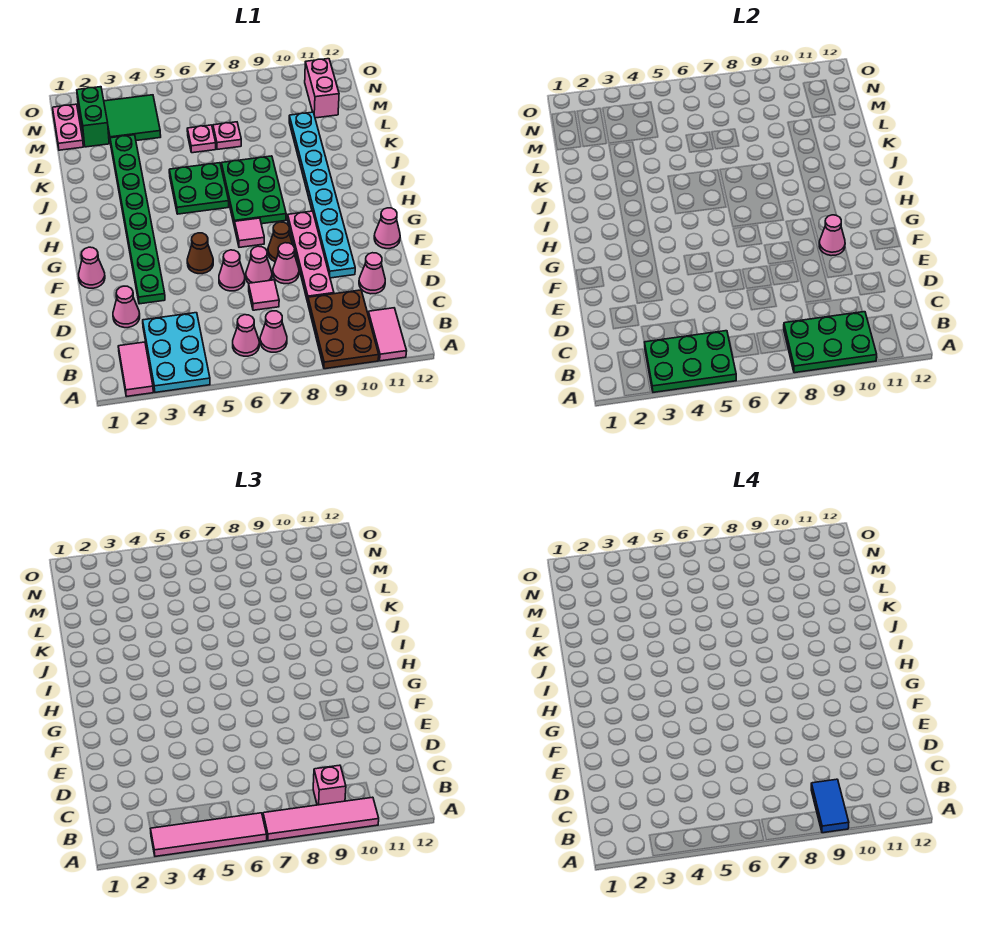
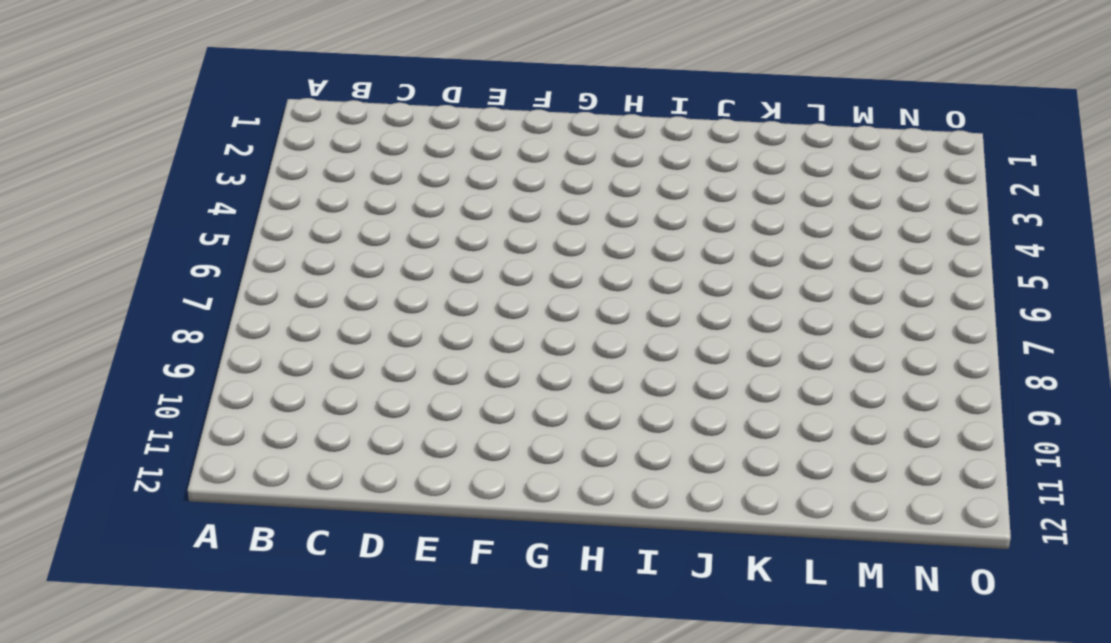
none -> pink 1x2 tile [118,342,153,396]
none -> cyan 2x3 plate [143,313,210,392]
none -> brown 2x3 plate [308,290,379,369]
none -> pink 1x2 tile [368,308,407,361]

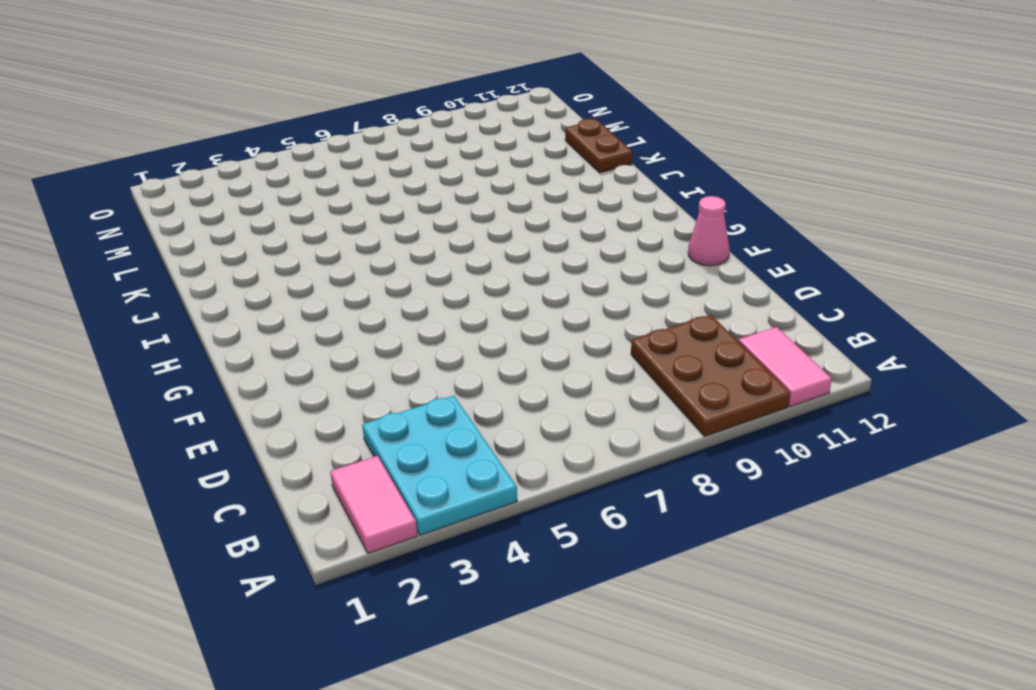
brown 1x2 plate [565,119,632,173] -> none
none -> pink 1x1 cone [233,315,259,356]
none -> pink 1x1 cone [260,311,287,352]
none -> pink 1x1 cone [113,286,140,328]
none -> pink 1x1 tile [249,280,279,310]

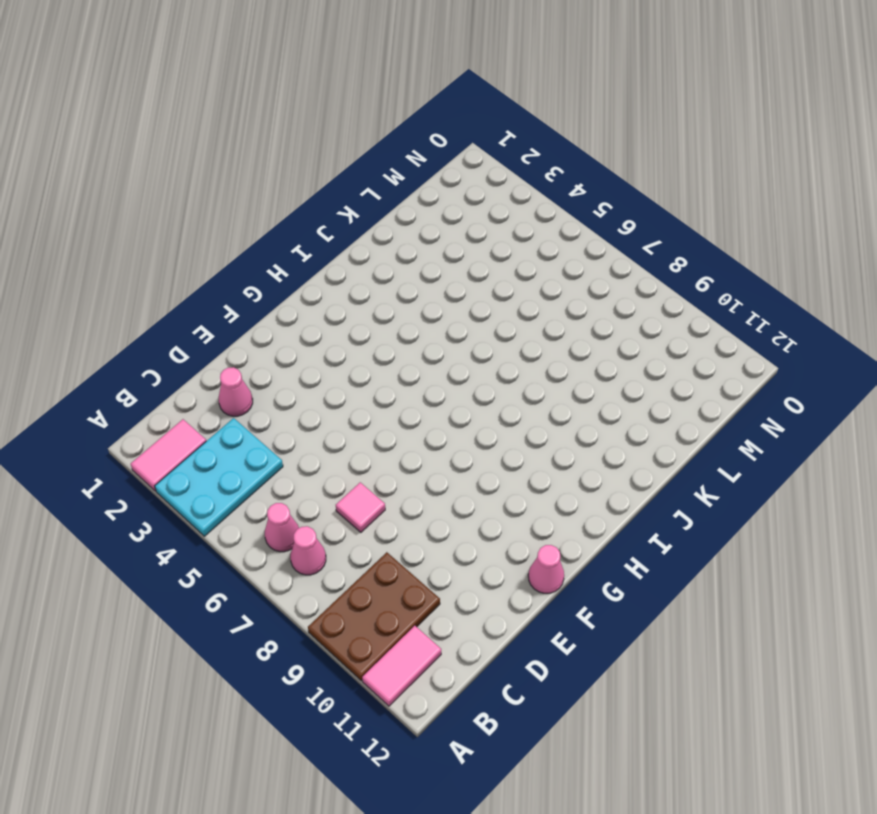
none -> pink 1x4 plate [288,211,334,302]
none -> pink 1x1 cone [359,253,385,294]
none -> green 1x8 plate [110,135,165,304]
none -> pink 1x1 cone [219,250,245,291]

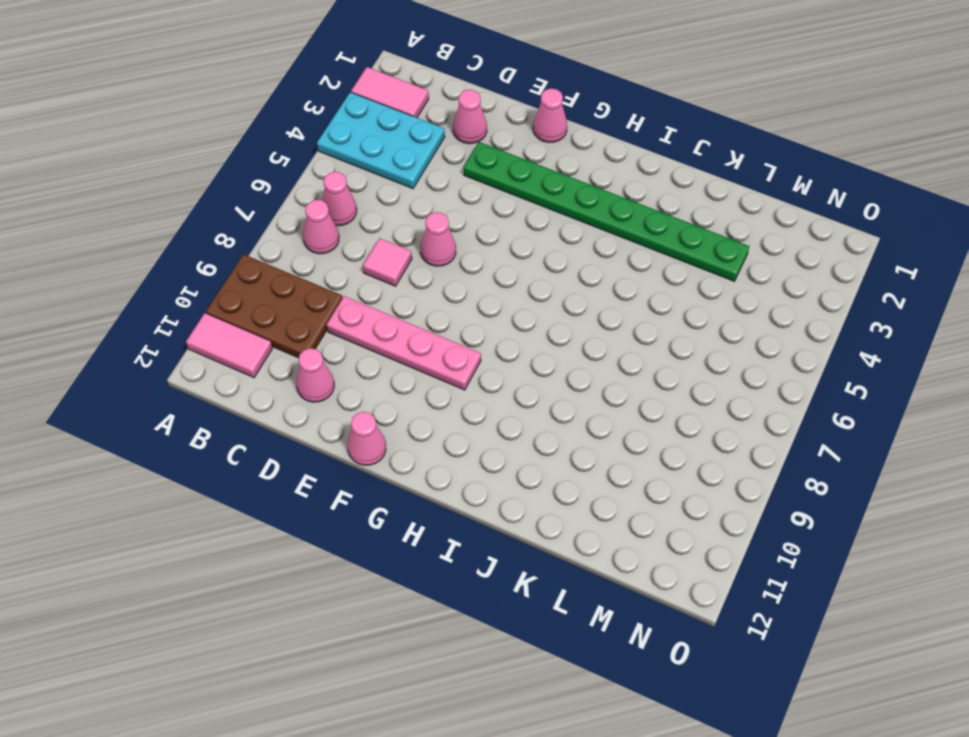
none -> pink 1x1 cone [246,246,272,283]
none -> pink 1x1 cone [273,243,299,284]
none -> cyan 1x8 plate [289,112,355,278]
none -> brown 1x1 cone [187,233,213,274]

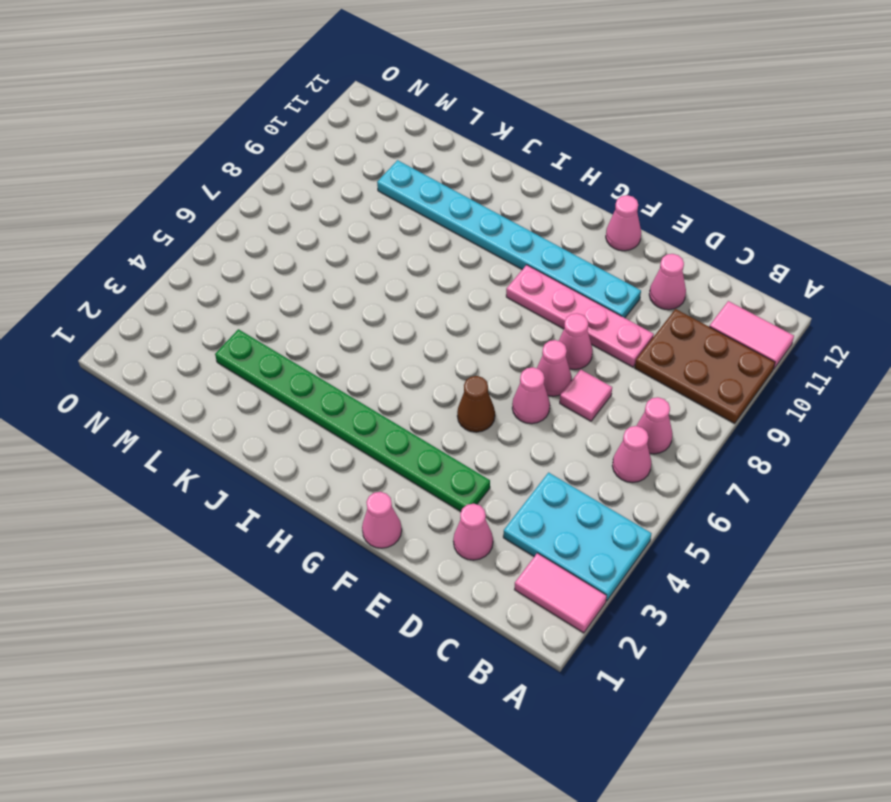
none -> brown 1x1 cone [268,222,293,262]
none -> pink 1x1 tile [235,218,264,247]
none -> green 2x3 plate [221,156,286,227]
none -> green 2x2 plate [169,163,229,214]

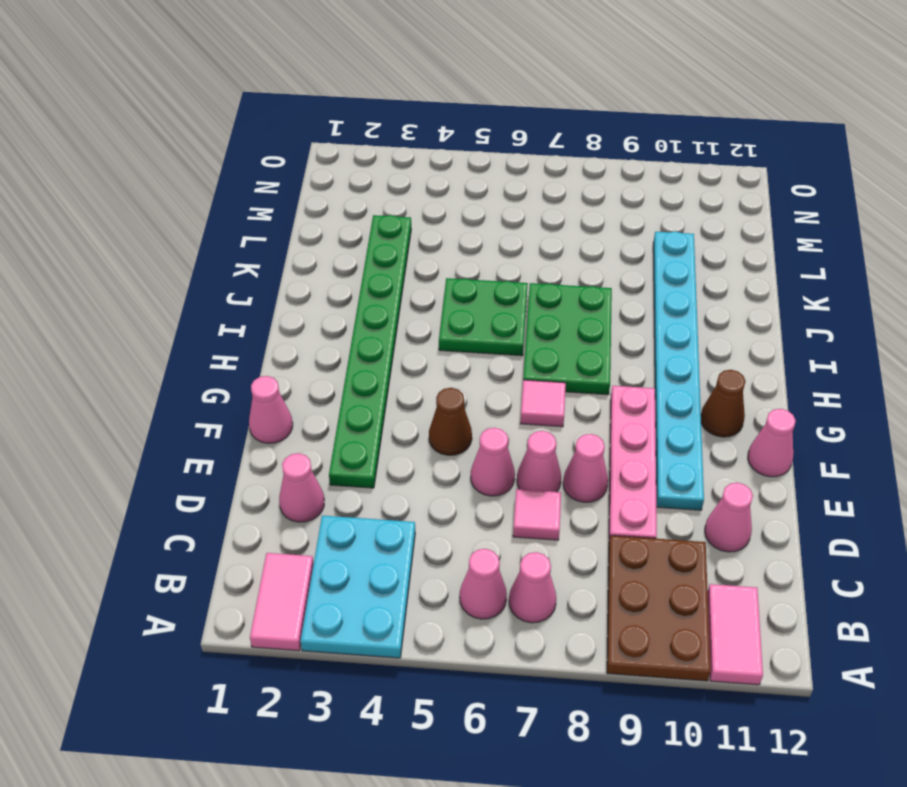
brown 1x1 cone [701,370,746,437] -> brown 1x1 cone moved to [268,222,293,262]
none -> pink 1x1 plate [187,125,216,153]
none -> pink 1x1 plate [213,122,241,149]
none -> pink 1x2 plate [53,104,83,150]
none -> green 1x2 brick [77,87,109,147]

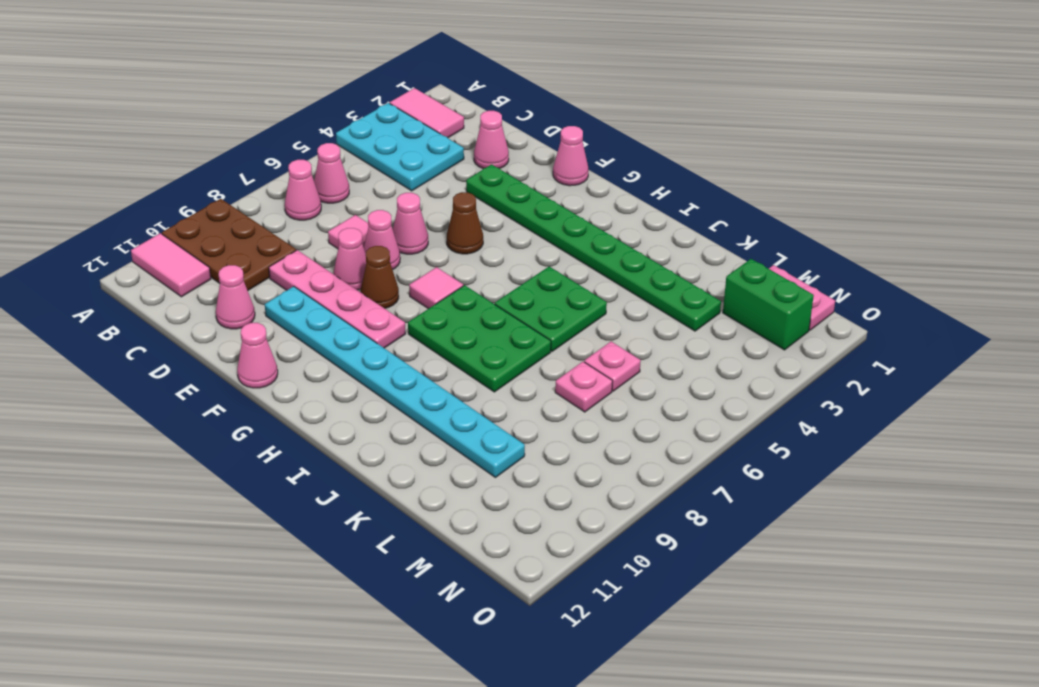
none -> green 2x2 tile [104,95,161,141]
none -> pink 1x2 brick [305,59,339,118]
none -> green 2x3 plate [644,331,736,392]
none -> green 2x3 plate [784,312,877,373]

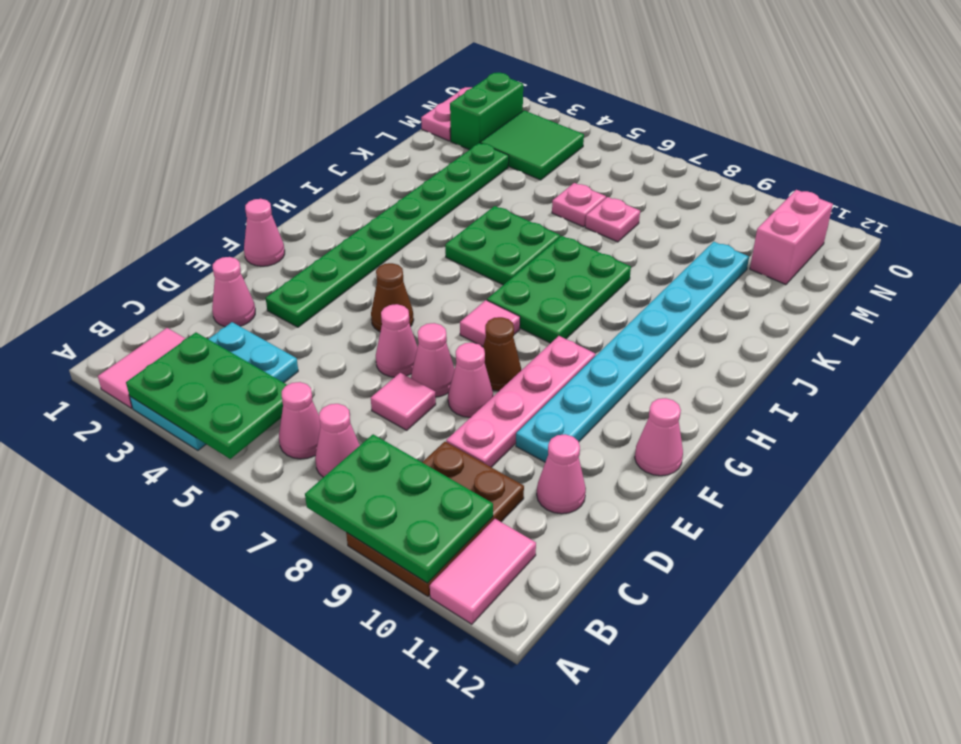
none -> pink 1x1 cone [819,215,845,256]
none -> pink 1x4 tile [151,813,267,856]
none -> pink 1x4 tile [263,797,379,841]
none -> pink 1x1 brick [313,765,346,805]

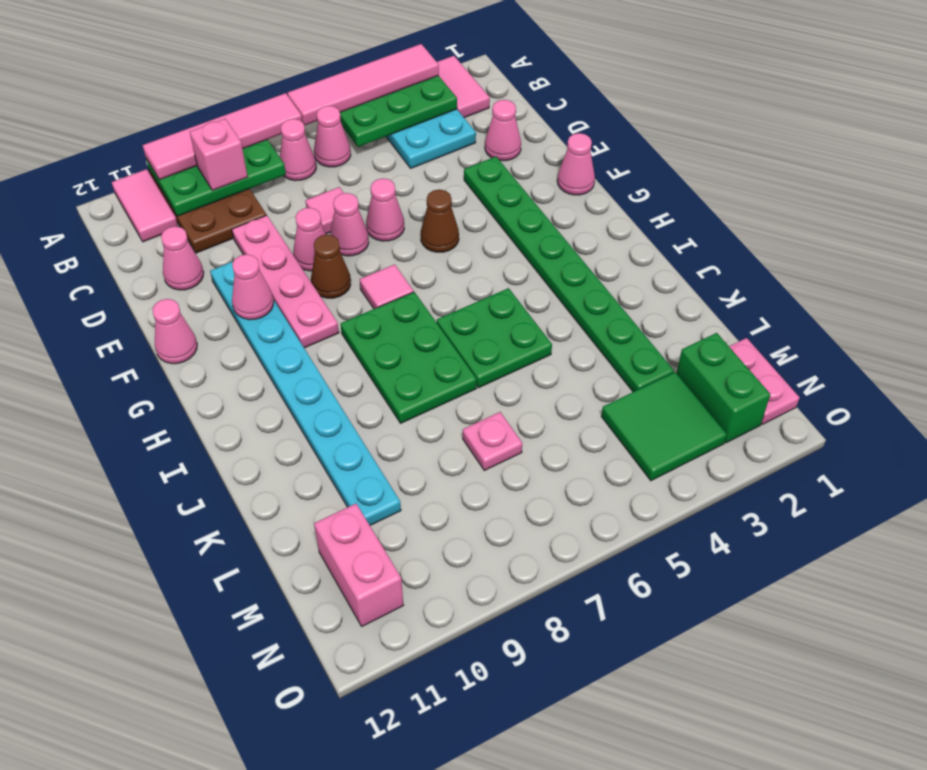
none -> pink 1x1 plate [187,125,216,153]
none -> blue 1x2 tile [811,779,849,833]

